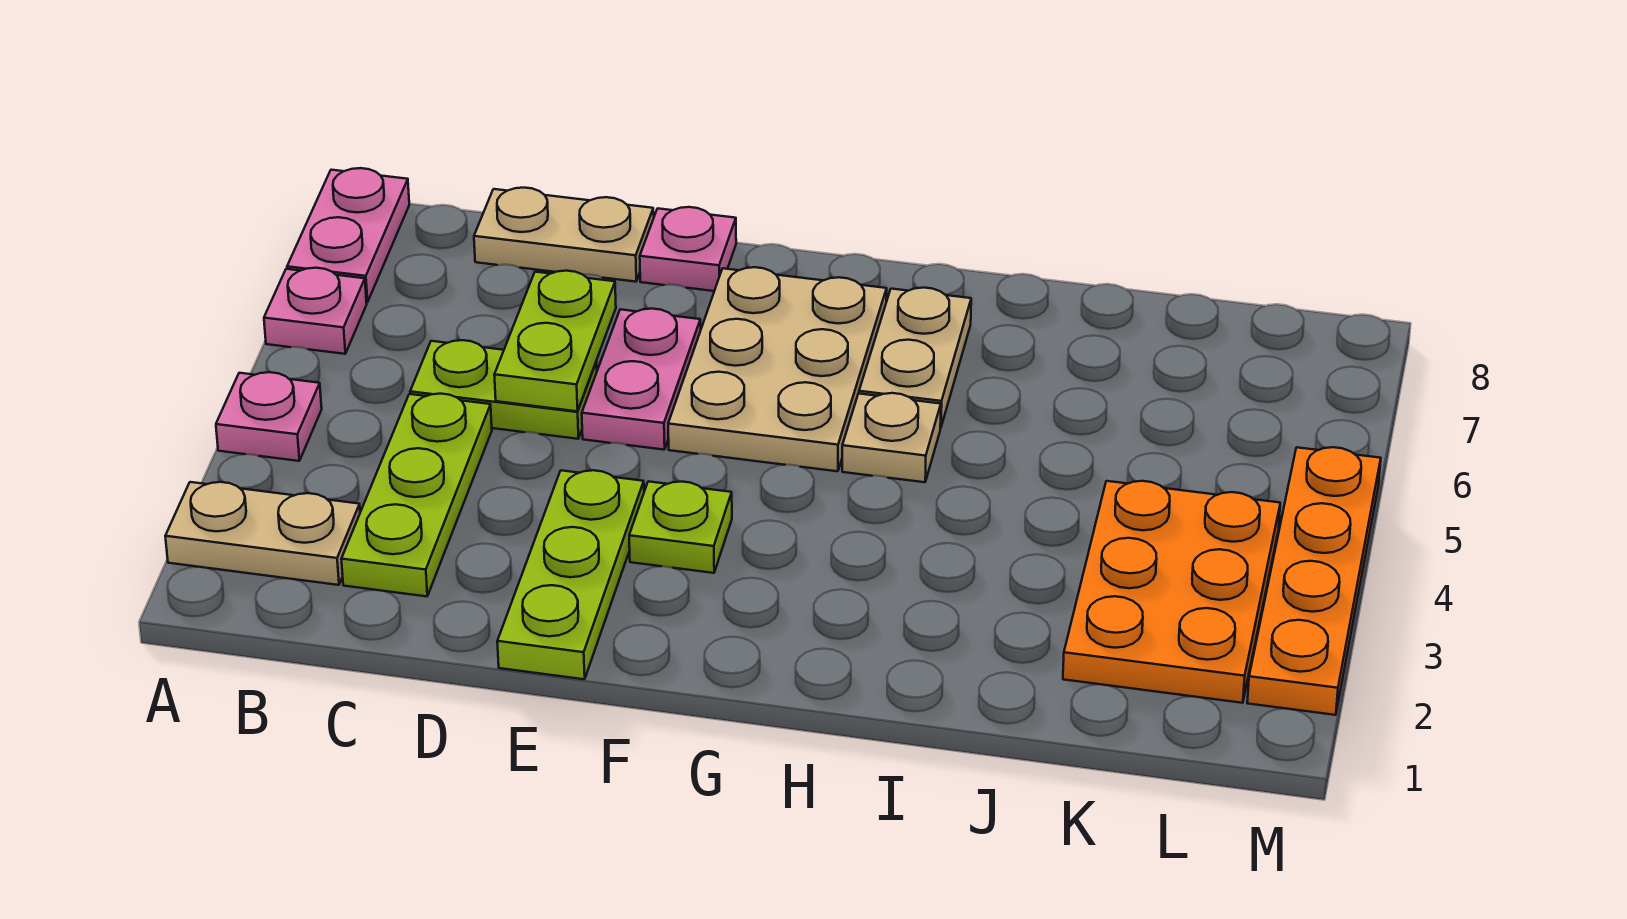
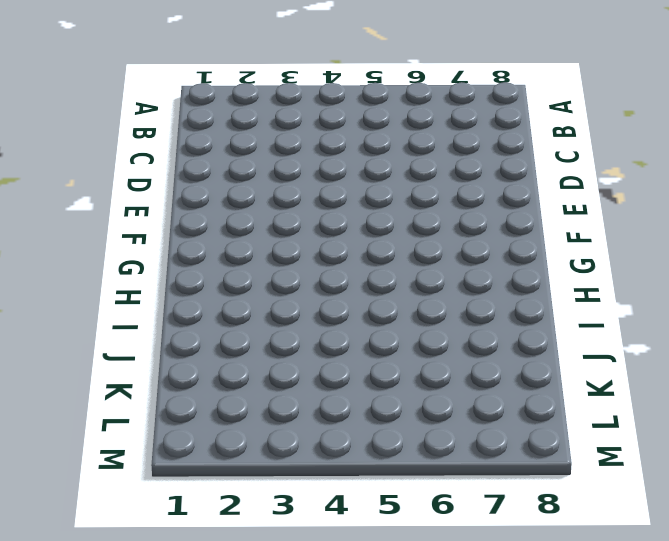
none -> tan 1x2 plate [165,482,360,585]
none -> pink 1x1 plate [216,372,322,461]
none -> pink 1x1 plate [264,268,367,354]

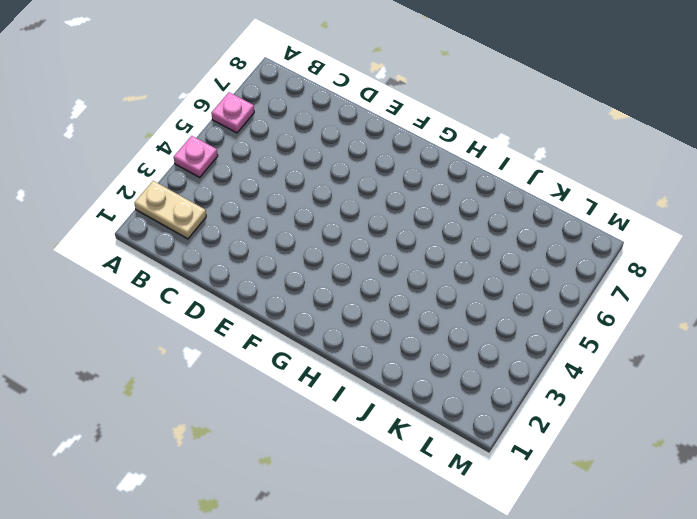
none -> pink 1x2 plate [287,168,409,302]
none -> lime 1x3 plate [341,394,492,596]
none -> lime 1x2 plate [410,340,597,439]

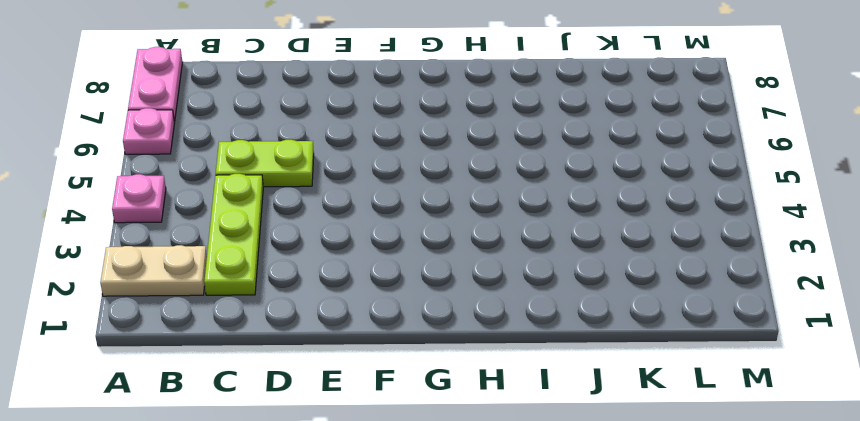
none -> tan 1x2 plate [474,188,654,282]
none -> lime 1x3 plate [497,470,644,679]
none -> pink 1x2 plate [582,309,701,450]

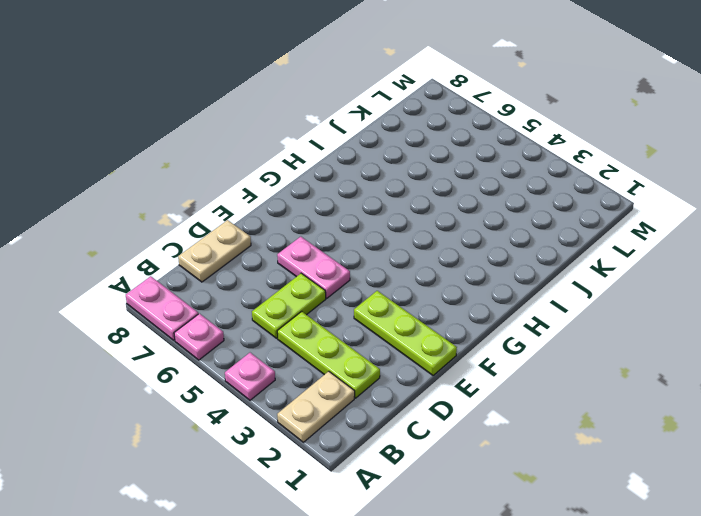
none -> pink 1x1 plate [640,207,736,291]
none -> lime 1x1 plate [629,481,732,573]
none -> tan 2x3 plate [668,267,887,471]

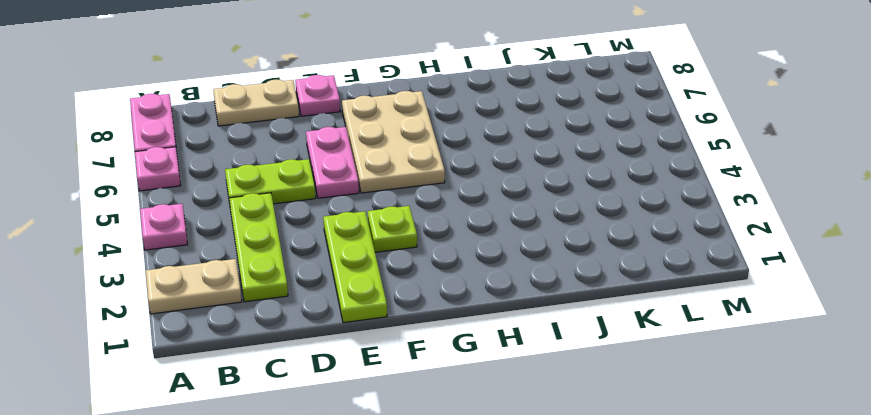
none -> tan 1x1 plate [842,393,941,482]
none -> tan 1x2 plate [859,288,971,428]
none -> orange 2x3 plate [1063,481,1280,703]

